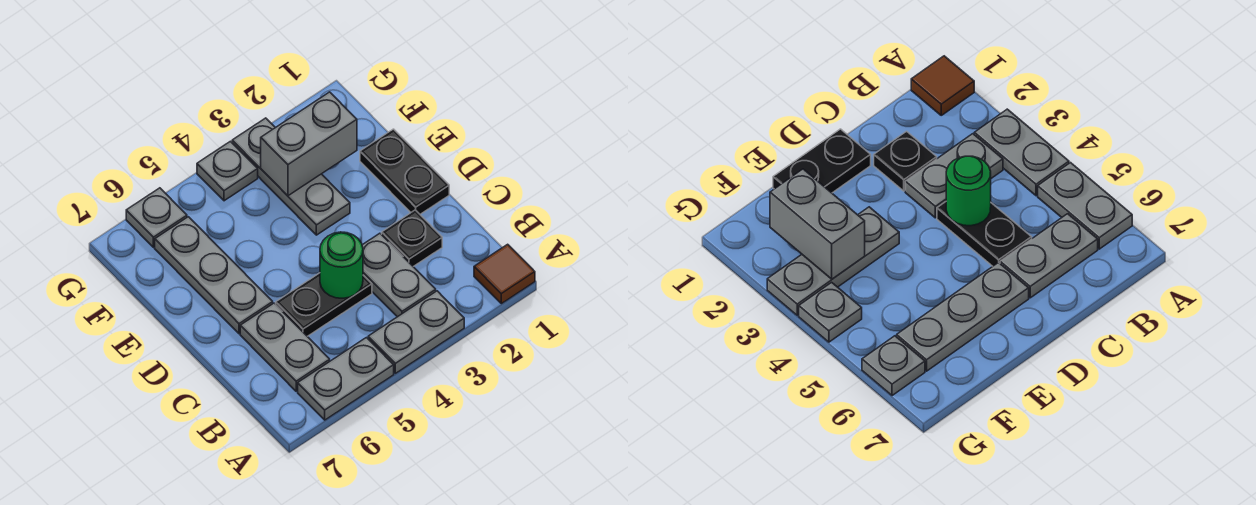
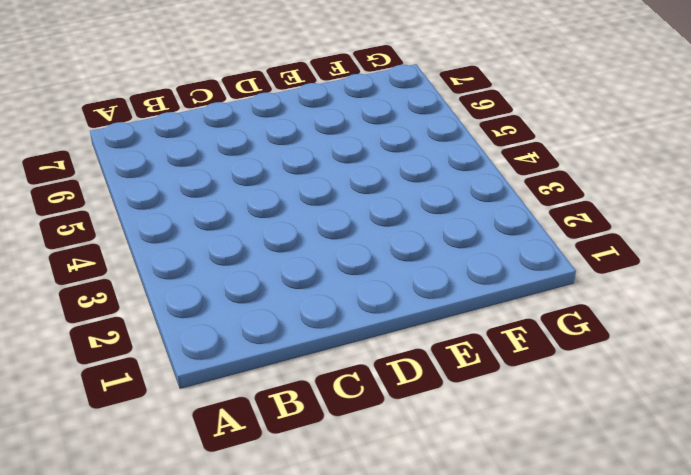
none -> brown 1x1 tile [474,244,535,304]
none -> grey 1x2 plate [368,291,464,373]
none -> grey 1x2 plate [298,338,394,420]

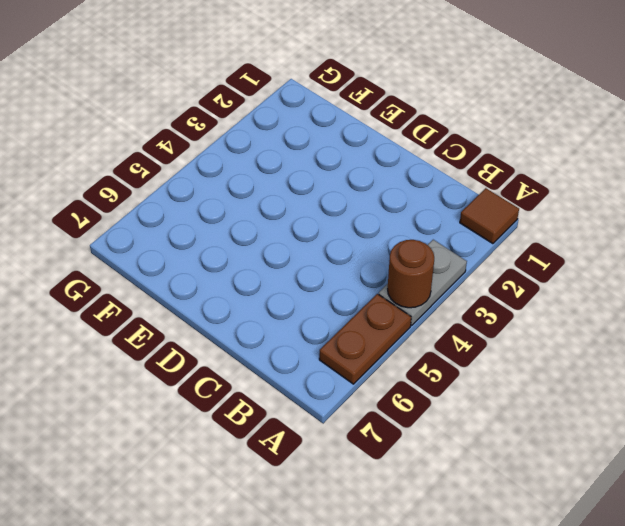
brown 1x1 round brick [388,240,434,308] -> none
brown 1x2 plate [319,294,411,384] -> grey 1x2 plate [298,338,394,420]
none -> grey 1x2 plate [362,233,436,317]
none -> grey 1x2 plate [240,303,330,391]
none -> black 1x1 plate [382,210,442,267]

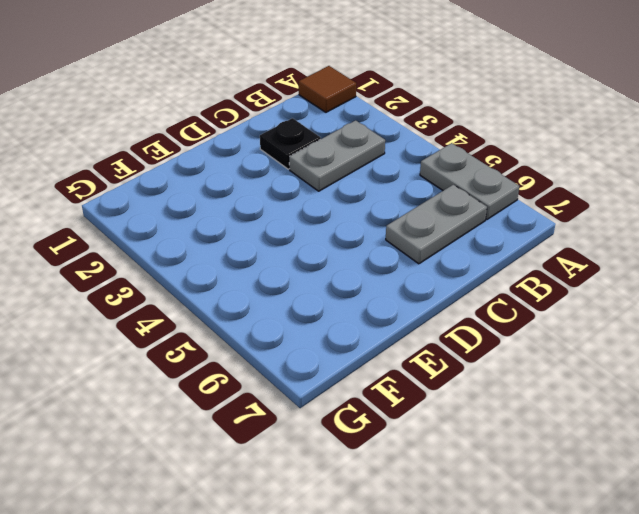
none -> grey 1x2 plate [368,291,464,373]
none -> black 1x2 plate [276,273,372,336]
none -> black 1x2 plate [360,129,449,214]

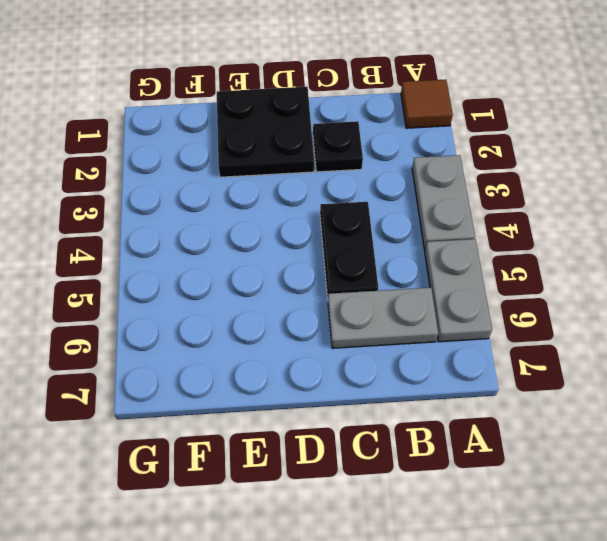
black 2x2 plate [217,87,314,177] -> black 1x2 plate [360,129,449,214]
none -> grey 1x2 plate [362,233,436,317]
none -> grey 1x3 plate [155,217,273,334]
none -> grey 1x3 plate [232,118,350,235]

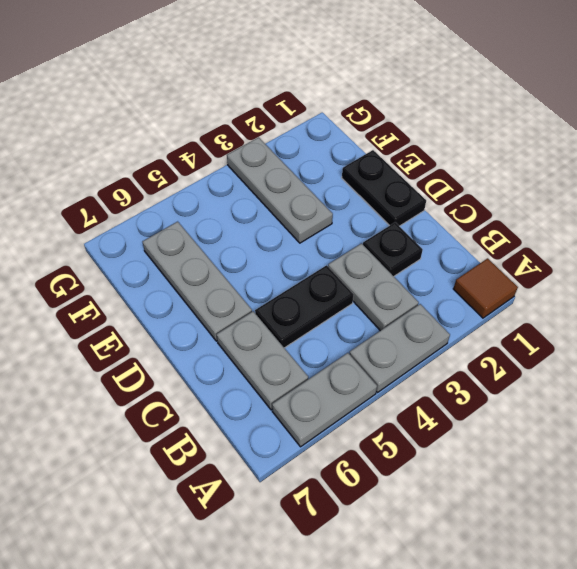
none -> grey 1x1 plate [197,141,258,201]
none -> grey 1x1 plate [126,188,187,247]
none -> green 1x1 round brick [320,232,363,298]

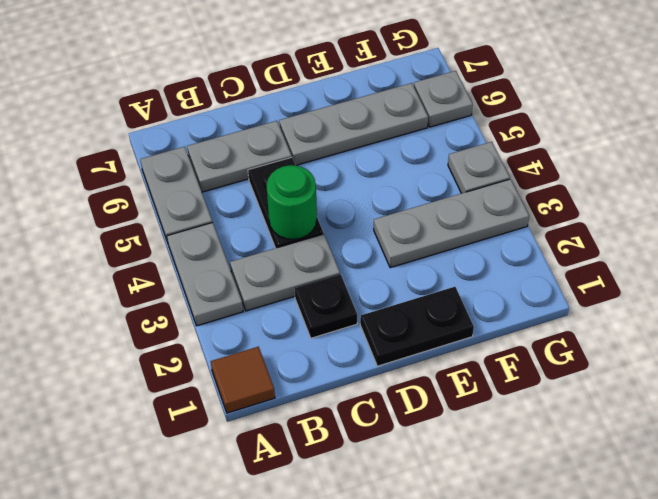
none -> grey 1x2 brick [261,92,357,196]

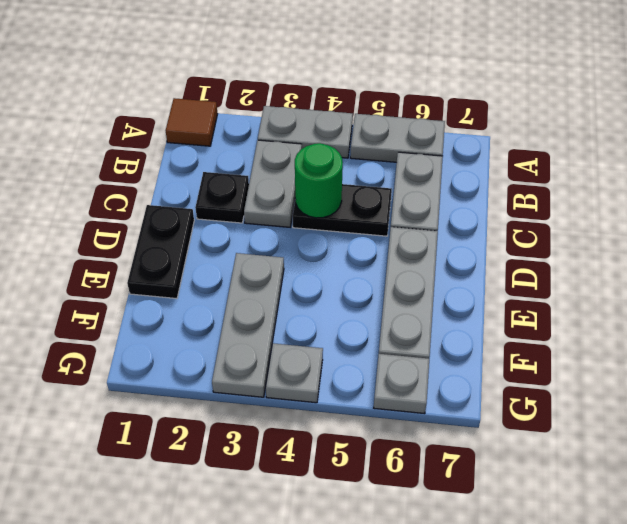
none -> grey 1x2 brick [261,92,357,196]

